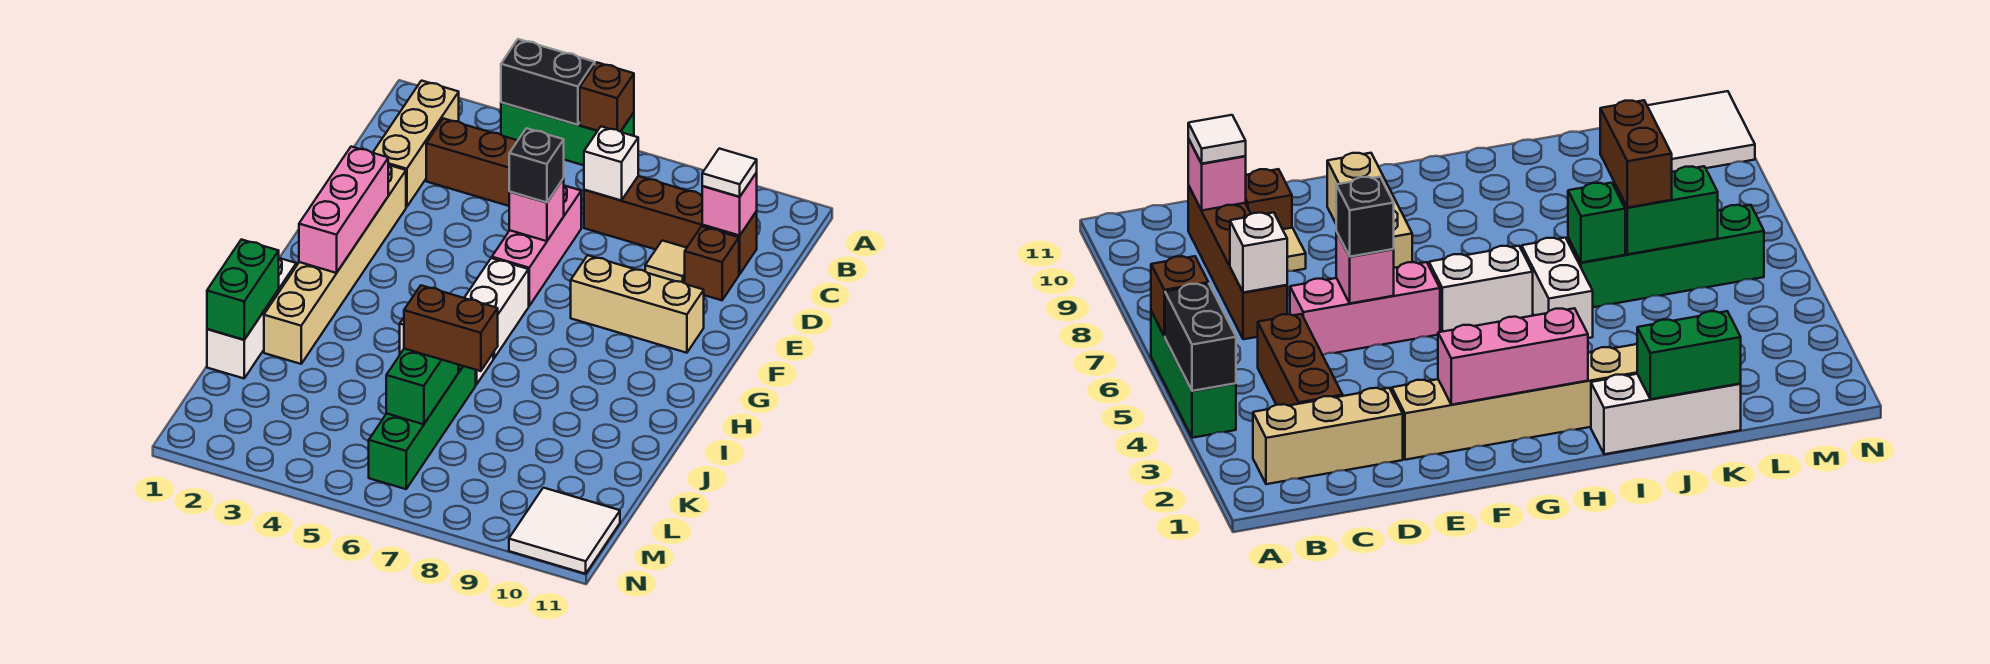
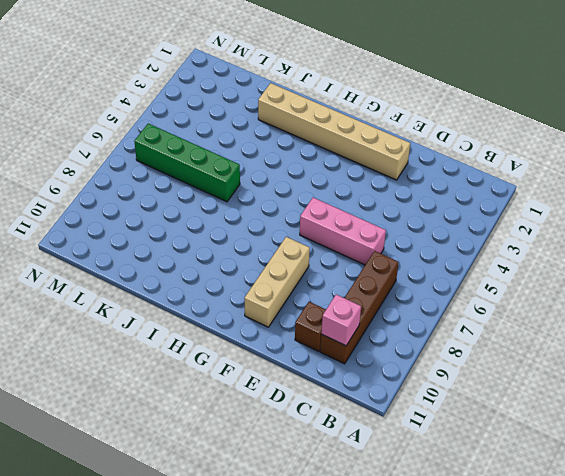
none -> green 1x3 brick [501,102,634,165]
none -> tan 1x3 brick [373,81,459,207]
none -> brown 1x3 brick [426,118,518,206]

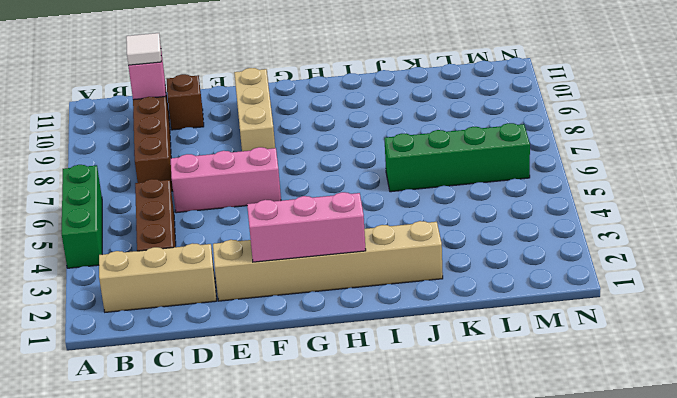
none -> tan 1x1 tile [645,240,686,283]
none -> white 1x2 brick [464,258,529,358]
none -> white 1x3 brick [207,258,296,378]

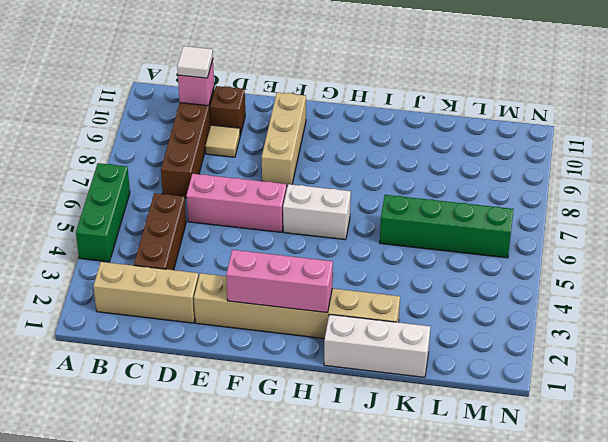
none -> white 1x2 brick [1522,238,1593,338]
none -> white 2x2 tile [509,488,620,574]
none -> black 1x2 brick [501,39,595,125]

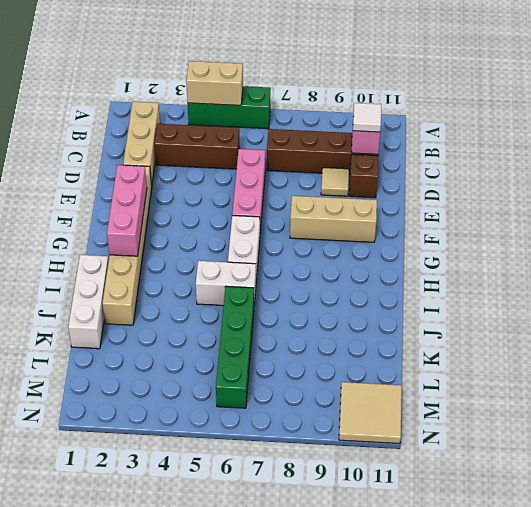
tan 1x2 brick [186,61,243,105] -> black 1x2 brick [501,39,595,125]
tan 2x2 tile [339,382,402,444] -> white 2x2 tile [509,488,620,574]
none -> brown 1x1 brick [580,62,634,132]
none -> white 1x1 brick [584,126,638,201]
none -> pink 1x1 brick [509,179,564,241]

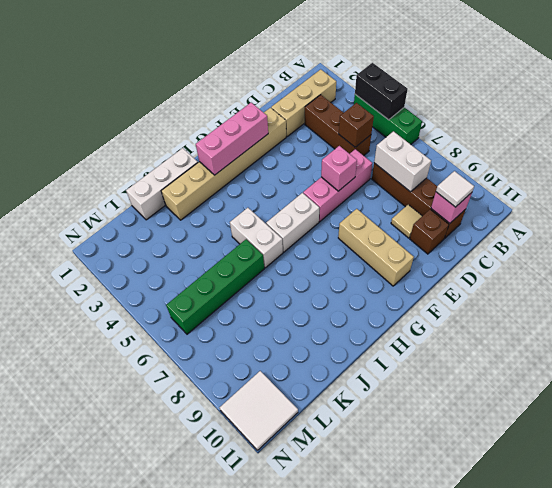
brown 1x1 brick [339,103,374,147] -> brown 1x1 brick moved to [580,62,634,132]
white 1x2 brick [374,131,431,192] -> white 1x1 brick [584,126,638,201]
none -> green 1x2 brick [207,239,279,340]
none -> green 1x1 brick [1568,183,1625,263]
none -> green 1x2 brick [386,349,458,424]

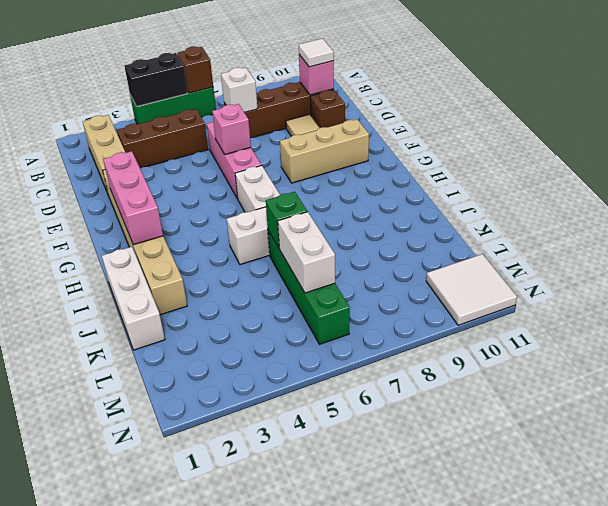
white 1x2 brick [278,212,335,293] -> green 1x2 brick [386,349,458,424]
none -> green 1x2 brick [207,239,279,340]
none -> black 1x1 brick [509,128,564,203]
none -> brown 1x2 brick [404,285,498,371]

